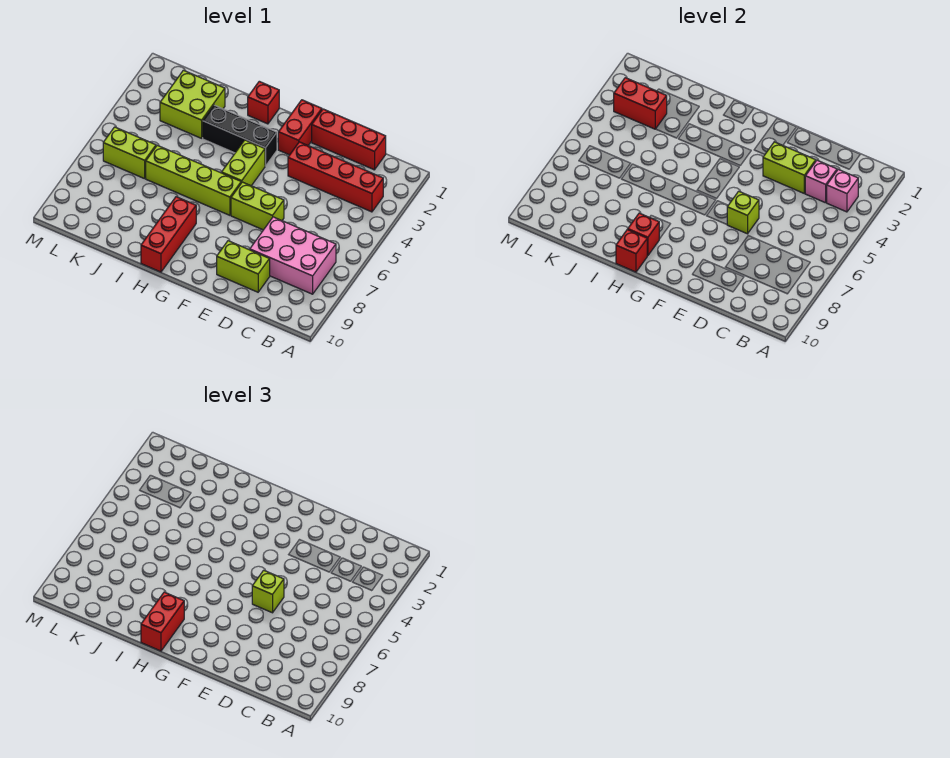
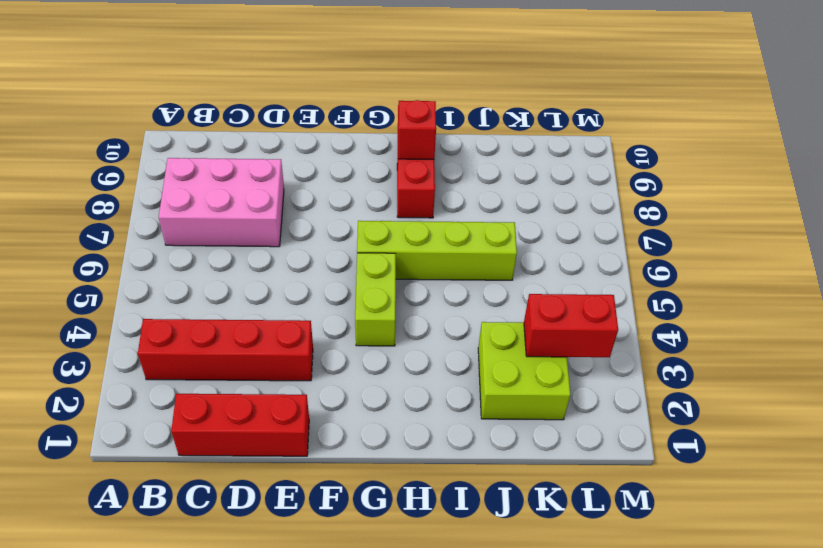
none -> lime 1x2 brick [217,241,270,292]
none -> lime 1x2 brick [231,182,284,230]
none -> red 1x2 brick [278,100,322,155]

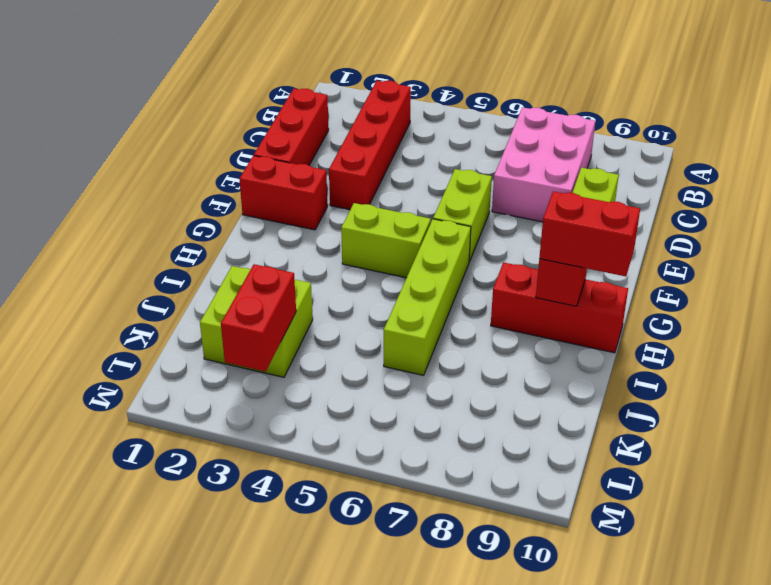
none -> black 1x3 brick [203,105,277,166]
none -> red 1x1 brick [248,81,279,124]
none -> lime 1x2 brick [103,127,156,179]

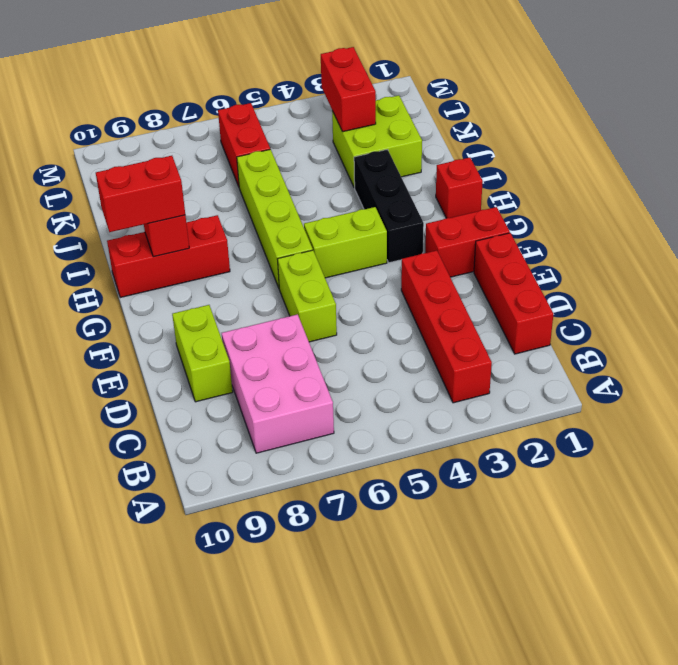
red 1x2 brick [218,103,270,187] -> lime 1x2 brick [103,127,156,179]
none -> pink 1x1 brick [827,169,858,212]
none -> pink 1x1 brick [805,160,837,203]
none -> lime 1x2 brick [763,142,816,193]

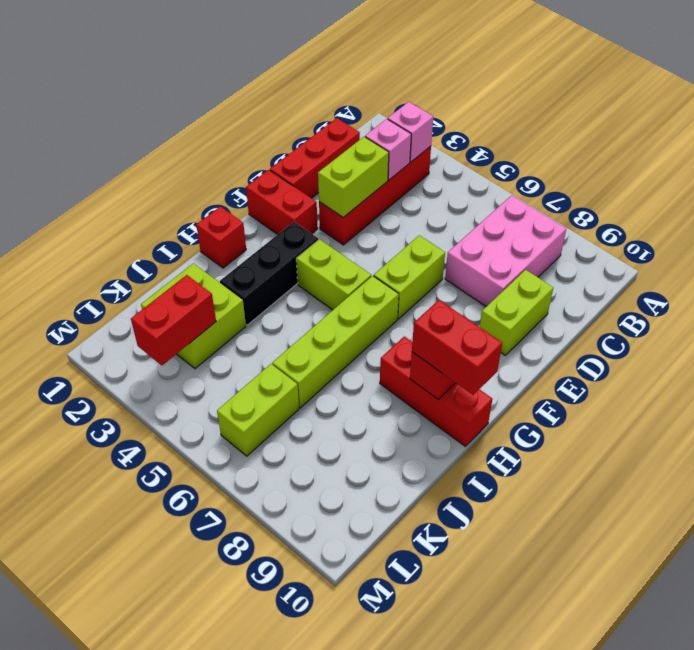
none -> lime 1x1 brick [727,191,759,234]
none -> red 1x1 brick [616,229,647,272]
none -> lime 1x1 brick [252,570,284,613]

